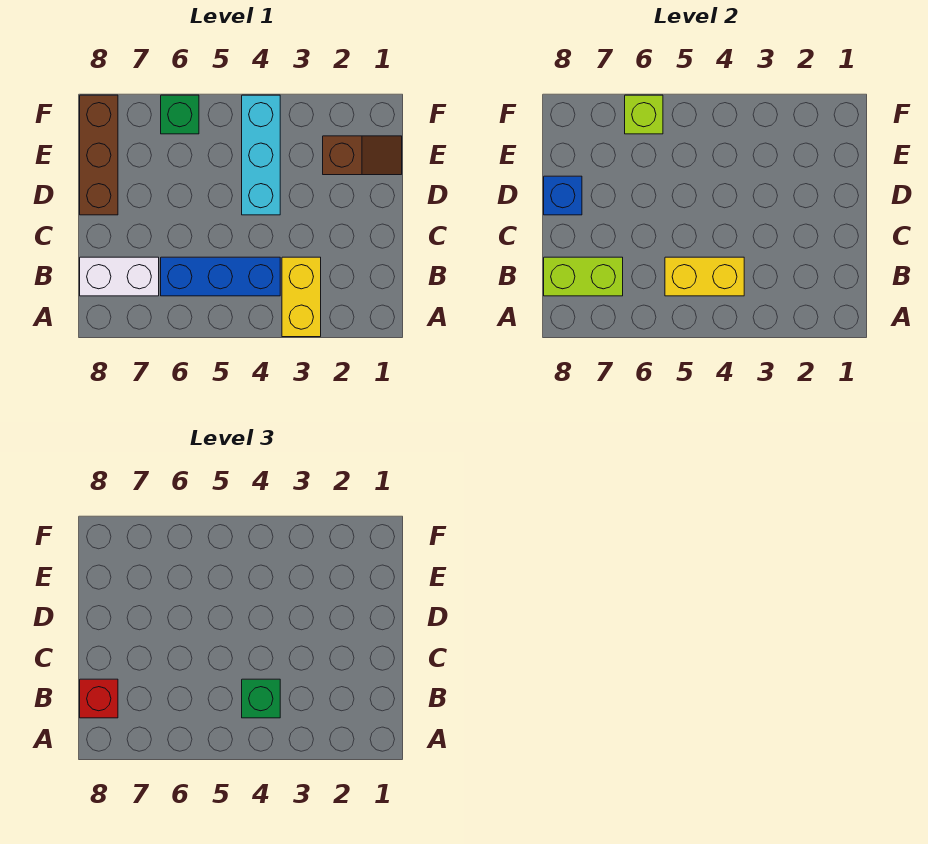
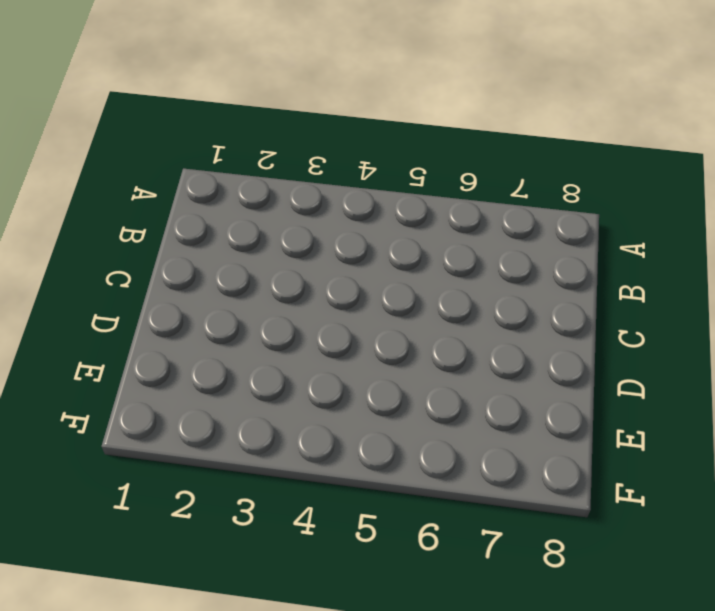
none -> yellow 1x2 brick [282,257,321,337]
none -> blue 1x3 brick [161,257,280,296]
none -> white 1x2 brick [80,257,159,296]

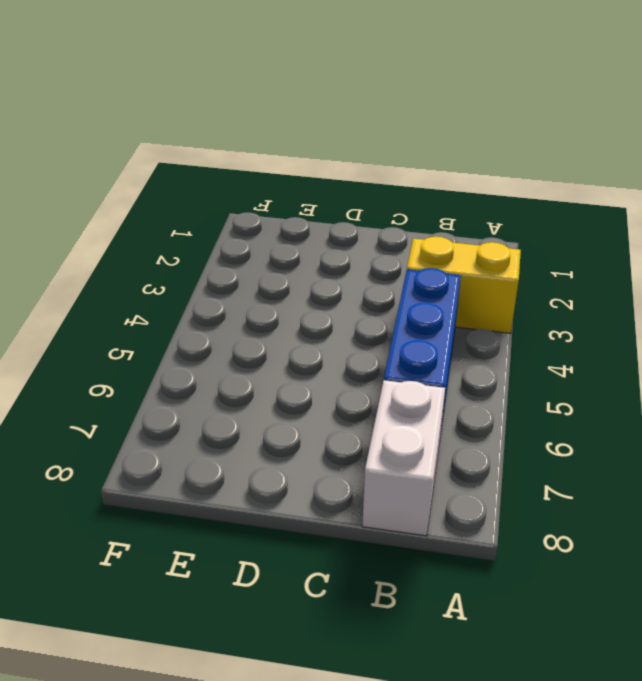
none -> cyan 1x3 brick [242,95,280,215]
none -> brown 1x3 brick [80,95,118,215]
none -> brown 1x2 slope [323,136,402,175]

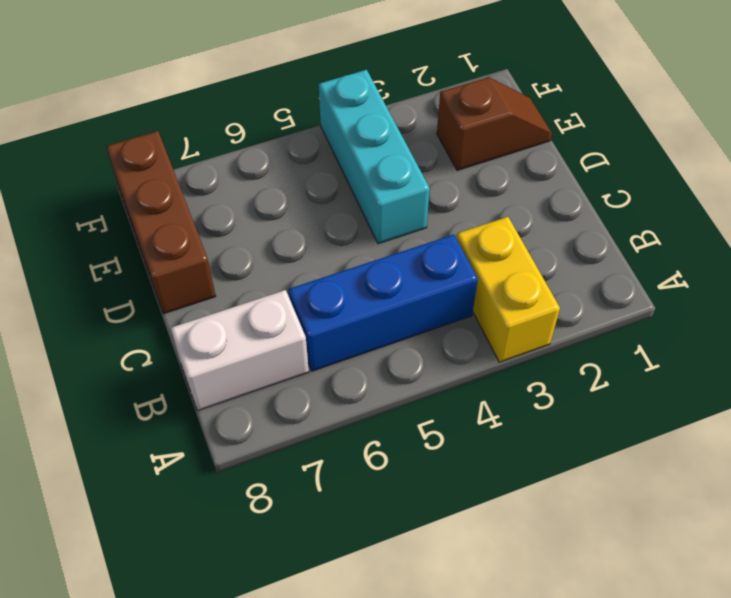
none -> green 1x1 brick [161,95,199,134]
none -> yellow 1x2 brick [665,257,744,296]
none -> lime 1x2 brick [544,257,623,296]

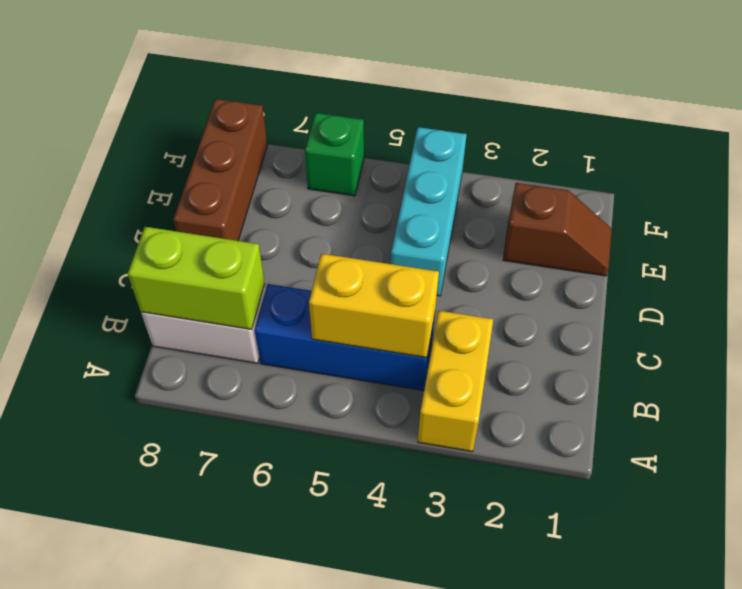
none -> blue 1x1 brick [544,176,582,215]
none -> lime 1x1 brick [625,95,663,134]
none -> green 1x1 brick [242,679,280,718]

